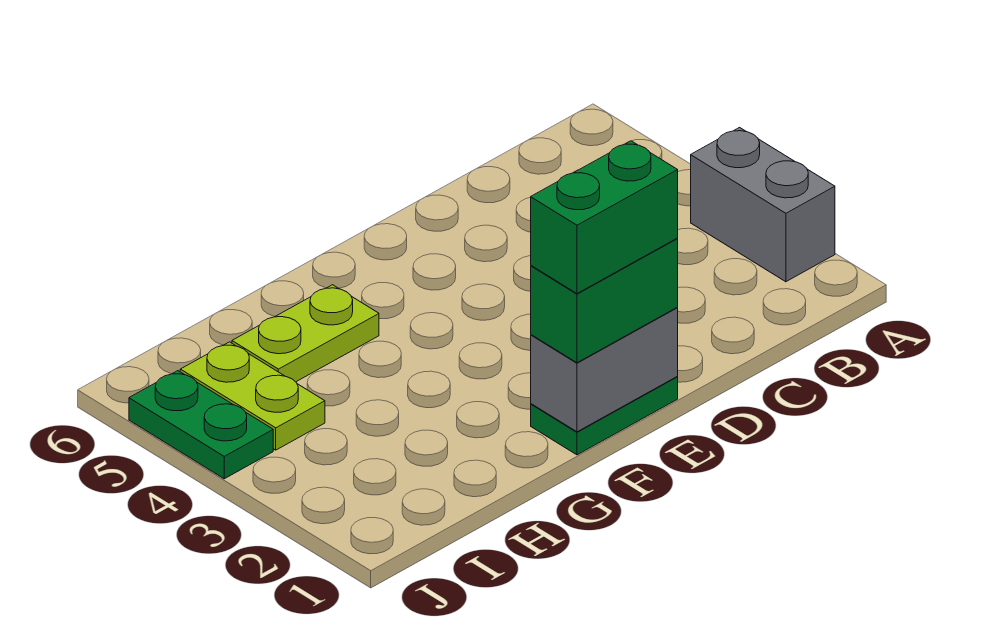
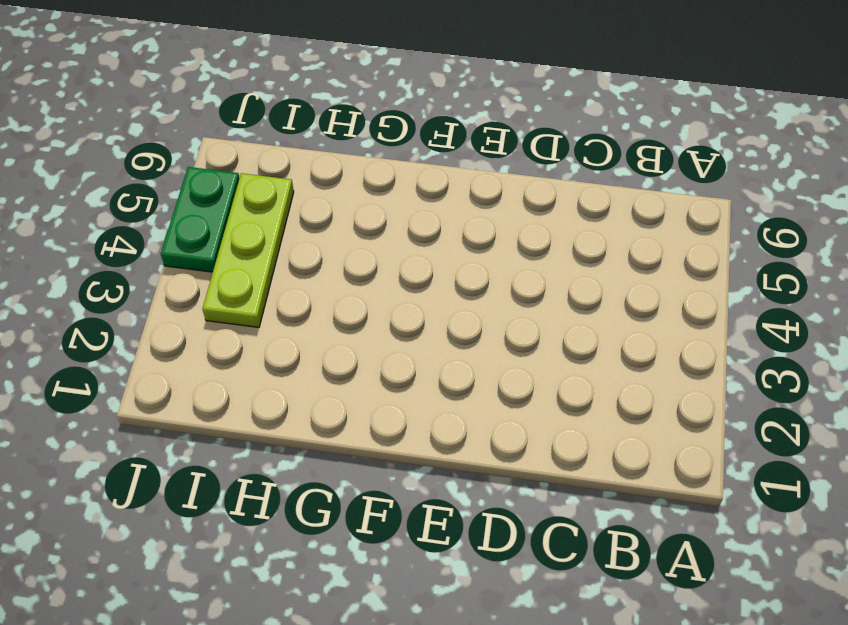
lime 1x3 plate [202,173,294,328] -> lime 1x2 plate [180,342,325,450]
none -> grey 1x2 brick [691,128,835,282]
none -> green 1x2 plate [531,377,678,455]

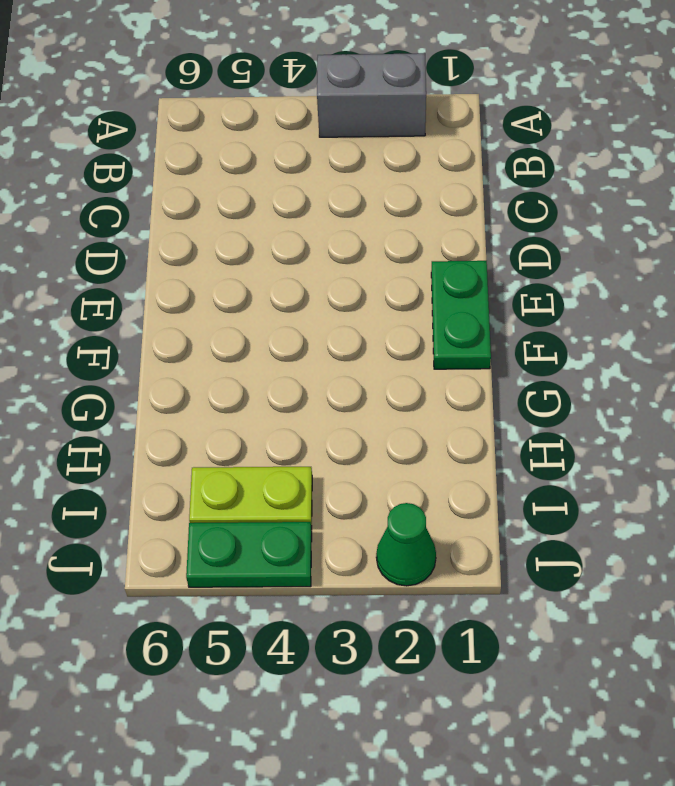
green 1x1 cone [376,503,436,586] -> none
none -> lime 1x2 plate [232,285,379,382]
none -> grey 1x2 brick [531,308,678,432]

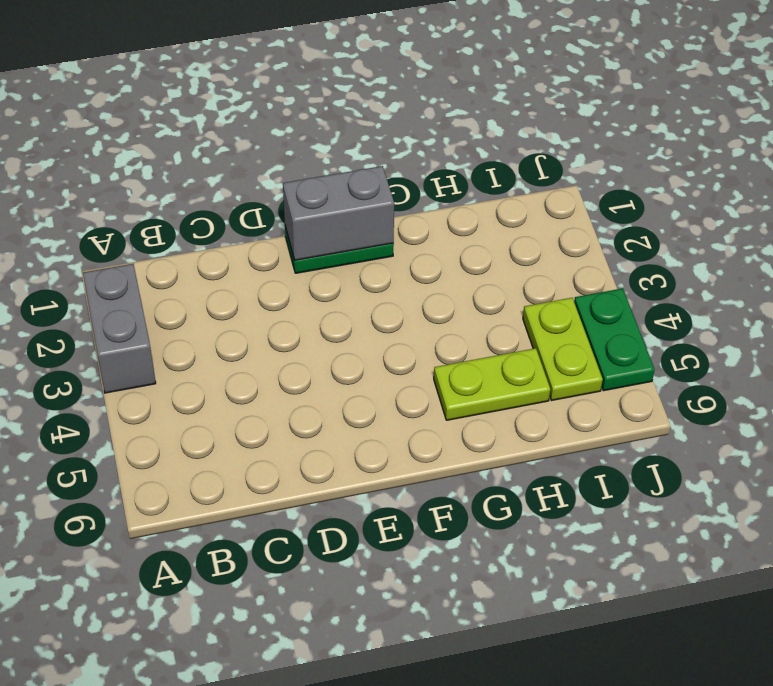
none -> green 1x2 brick [531,239,678,363]
none -> green 1x2 brick [531,141,678,294]

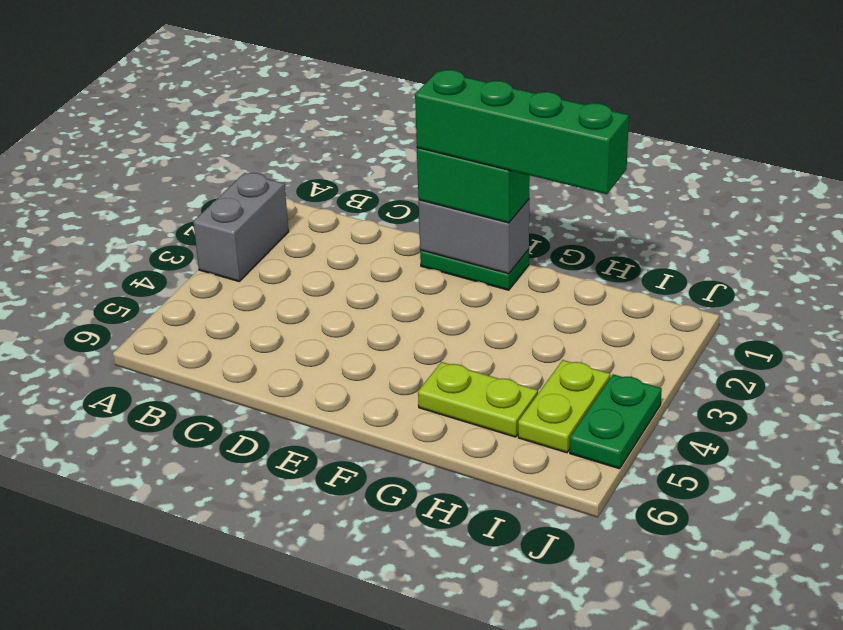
green 1x4 brick [415,70,629,194] -> green 1x2 brick [531,141,678,294]

